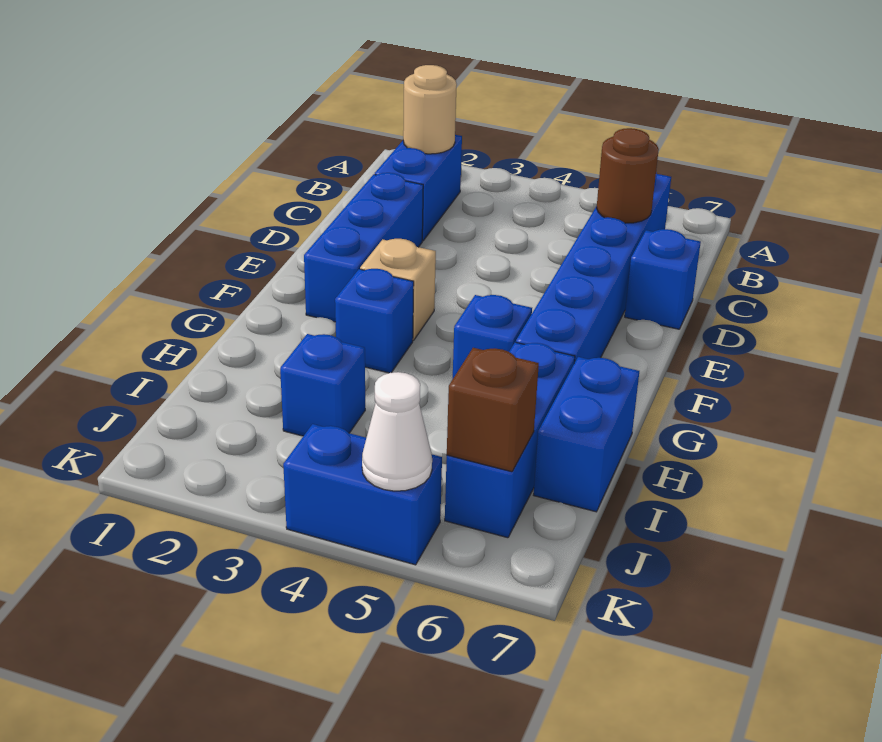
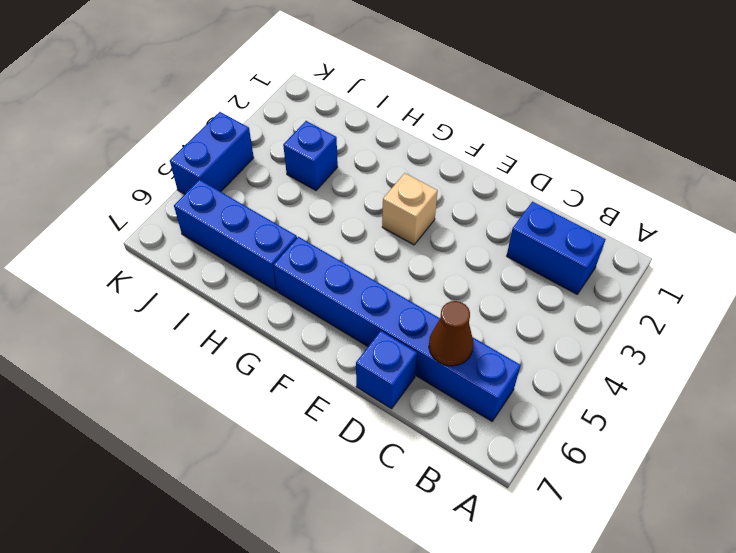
brown 1x1 cone [429,301,473,366] -> brown 1x1 round brick [597,128,659,223]
none -> blue 1x3 brick [304,173,423,322]
none -> blue 1x1 brick [335,269,414,373]
none -> blue 1x1 brick [453,295,532,378]

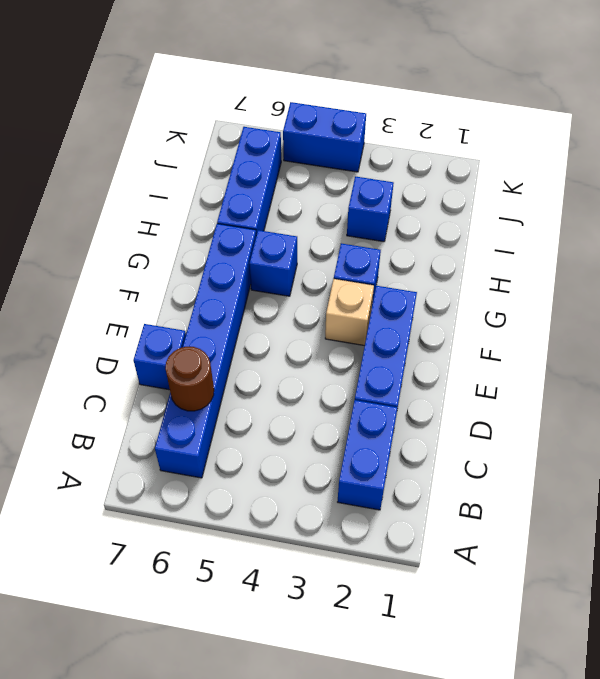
none -> blue 1x2 brick [534,357,639,512]
none -> tan 1x1 round brick [403,65,457,154]
none -> brown 1x1 brick [447,348,539,472]

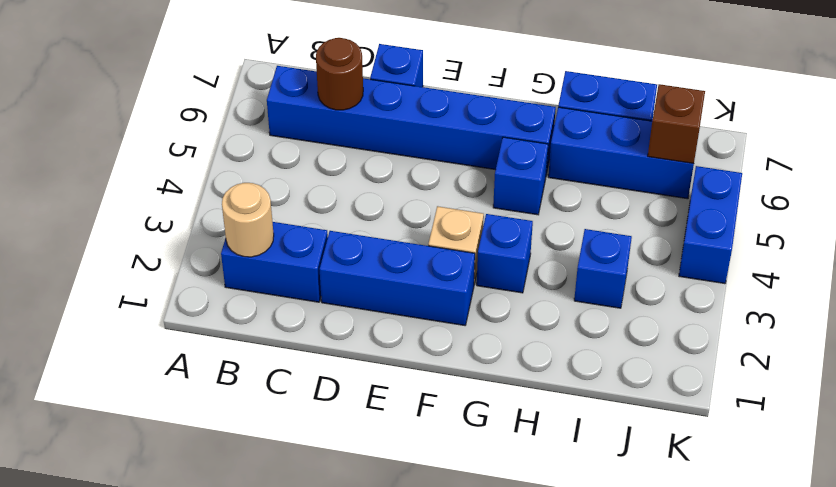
none -> white 1x1 cone [362,372,432,491]

